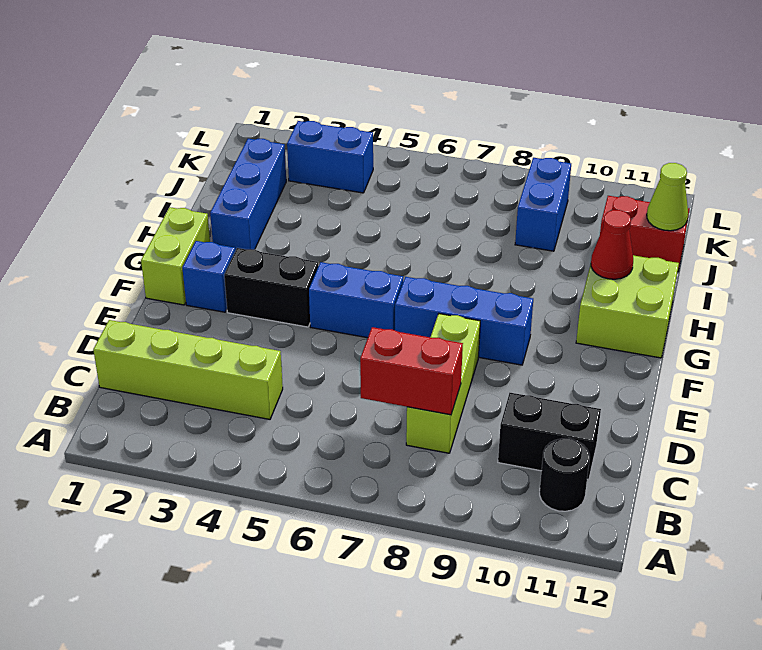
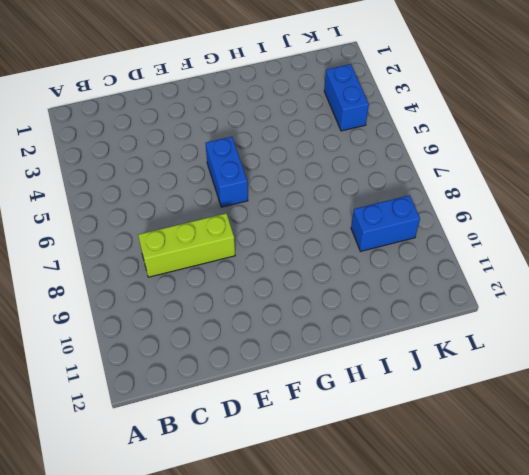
none -> black 1x1 round brick [540,438,590,511]
none -> lime 1x4 brick [93,320,283,419]
none -> black 1x2 brick [498,393,601,480]

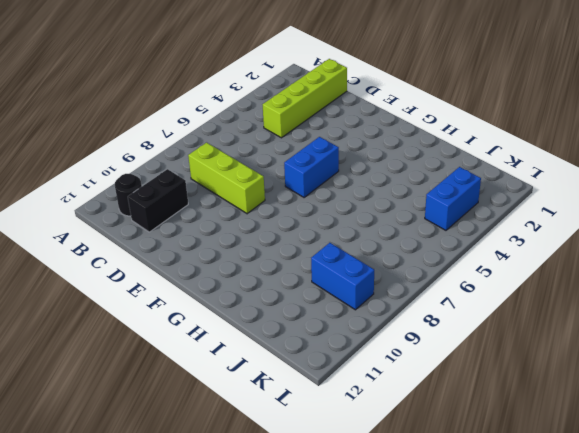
none -> lime 1x2 brick [141,207,210,305]
none -> blue 1x1 brick [182,241,235,312]
none -> black 1x2 brick [224,248,319,327]

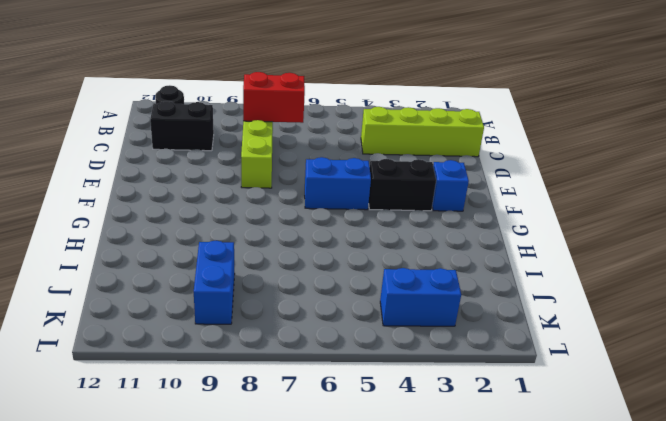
none -> lime 1x2 brick [141,207,210,305]
none -> blue 1x3 brick [395,277,533,365]
none -> lime 2x2 brick [576,255,679,358]

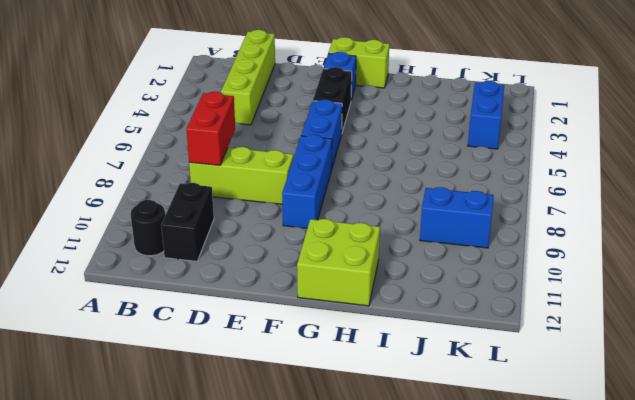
none -> blue 1x3 brick [210,139,286,251]
none -> red 1x2 brick [600,196,689,272]
none -> red 1x1 cone [591,210,633,279]

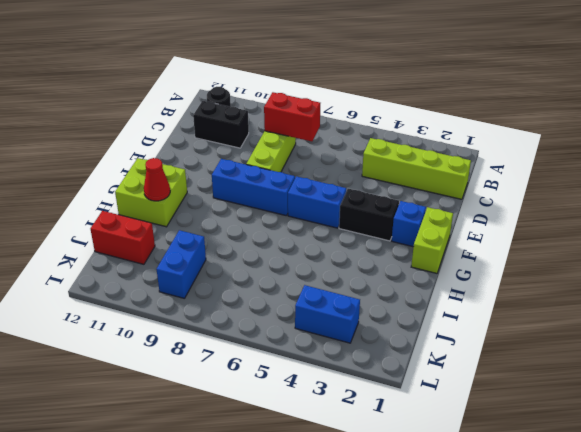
none -> blue 1x3 brick [210,139,286,251]
none -> lime 1x1 cone [647,163,688,231]

